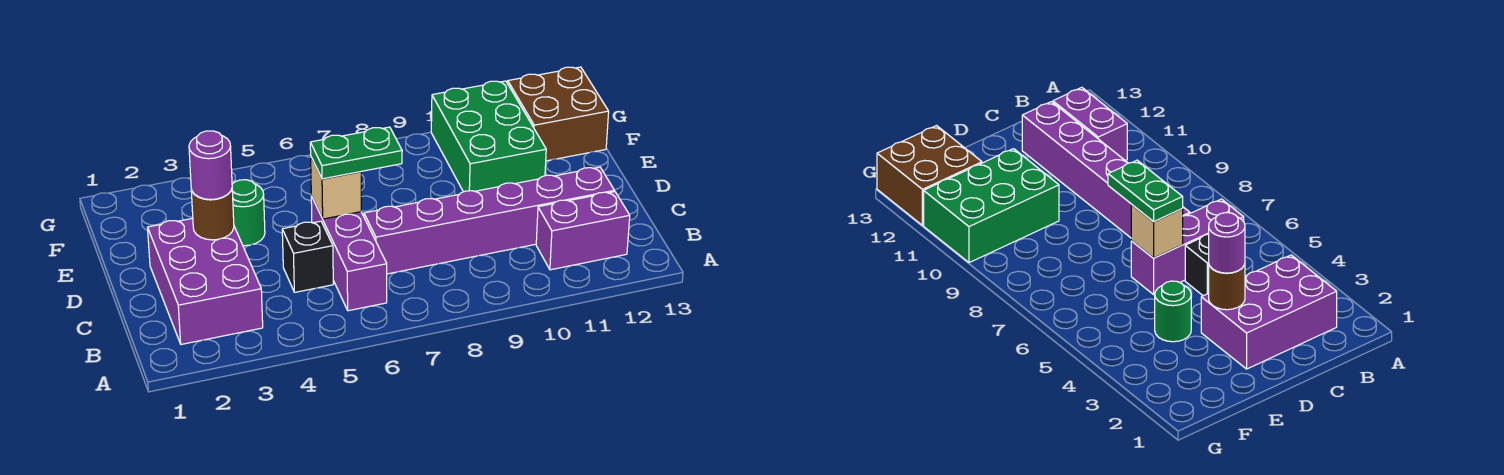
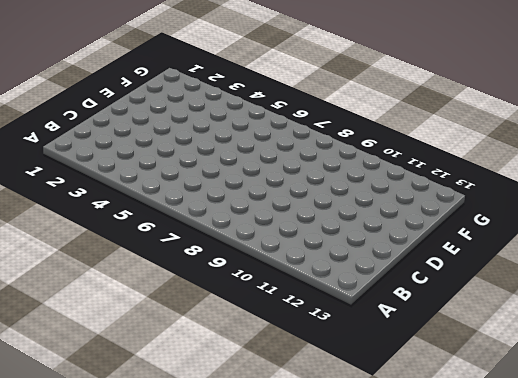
none -> purple 2x3 brick [148,218,263,344]
none -> purple 1x3 brick [311,196,387,311]
none -> purple 1x2 brick [536,192,630,270]

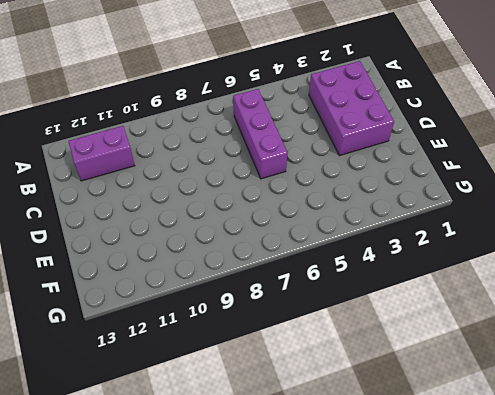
none -> black 1x1 brick [282,221,333,292]
none -> purple 1x6 brick [364,167,614,274]
none -> green 1x1 round brick [232,180,265,246]

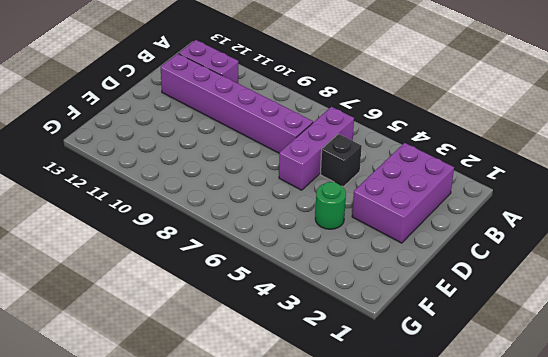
none -> green 2x3 brick [431,81,546,192]
none -> brown 2x2 brick [508,67,609,161]
none -> brown 1x1 round brick [191,189,234,240]

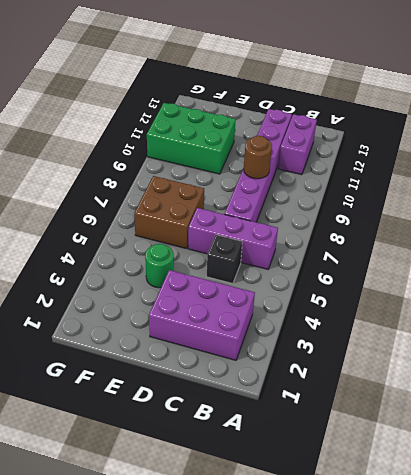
brown 1x1 round brick [243,136,272,179] -> brown 1x1 round brick moved to [191,189,234,240]
brown 2x2 brick [134,176,204,249] -> brown 2x2 brick moved to [508,67,609,161]
none -> tan 1x1 brick [311,157,361,219]
none -> purple 1x1 round brick [189,131,232,200]
none -> green 1x2 plate [310,127,402,179]

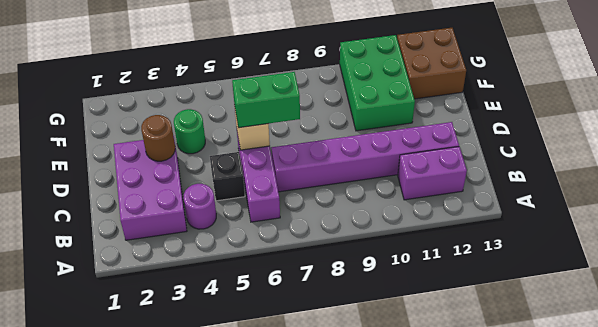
purple 1x1 round brick [183,184,216,229] -> purple 1x1 round brick moved to [189,131,232,200]
green 1x2 brick [232,72,300,128] -> green 1x2 plate [310,127,402,179]

